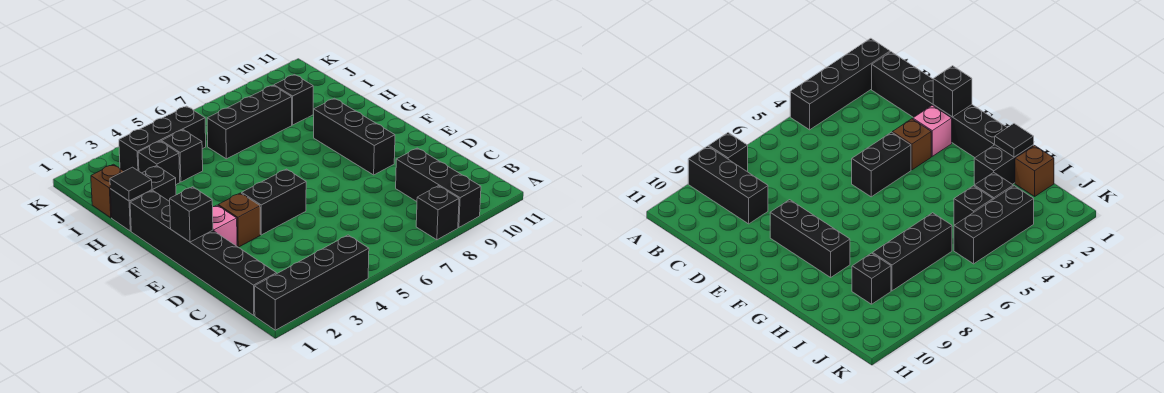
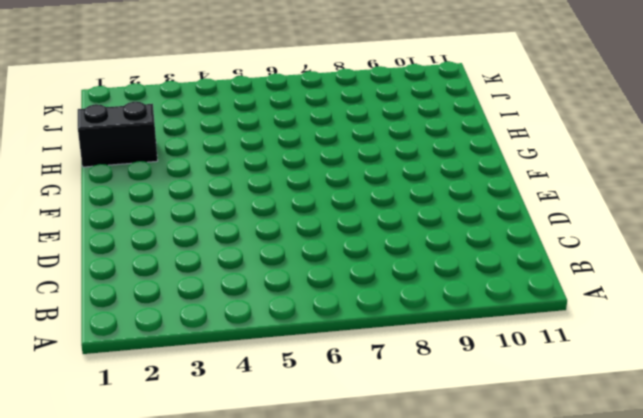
none -> black 1x4 brick [255,235,369,330]
none -> black 1x1 brick [416,186,459,240]
none -> black 1x3 brick [396,148,481,227]

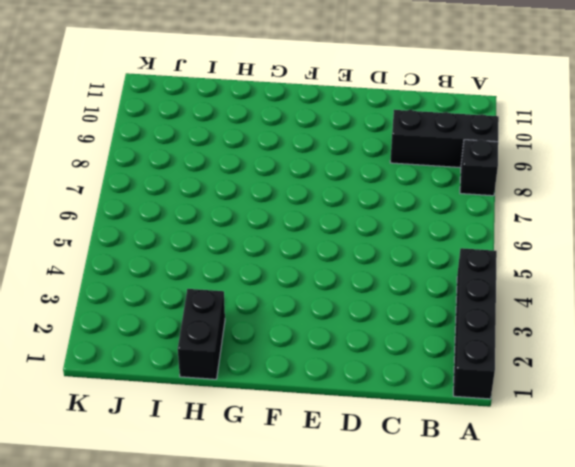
none -> black 1x6 brick [130,191,277,315]
none -> pink 1x1 brick [213,205,237,246]
none -> brown 1x1 brick [218,193,260,247]

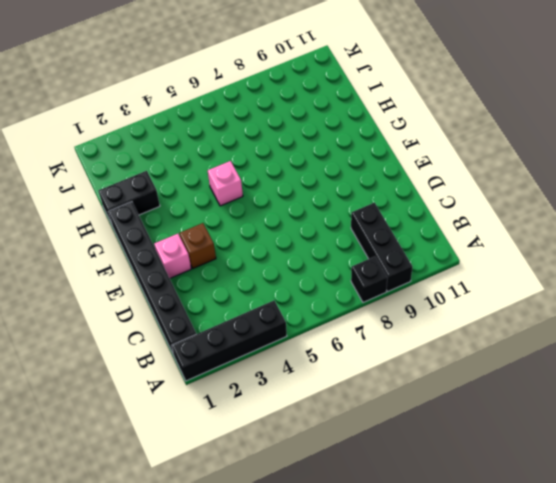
pink 1x1 brick [208,161,243,206] -> none
none -> black 1x2 brick [242,169,306,235]
none -> black 1x3 brick [314,98,395,175]
none -> brown 1x1 brick [91,164,124,218]

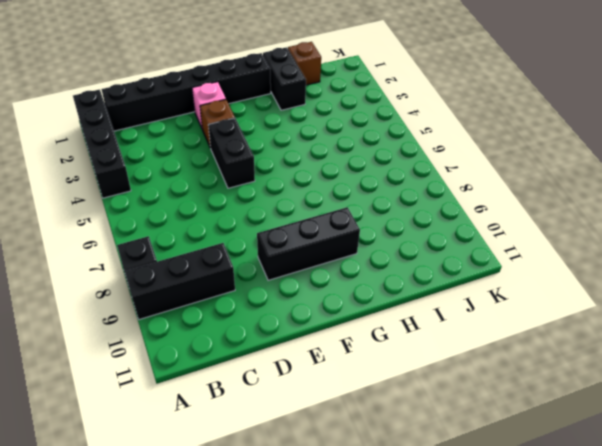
none -> black 1x1 brick [138,141,180,184]
none -> black 1x1 brick [161,130,203,182]
none -> black 1x3 brick [207,85,292,159]

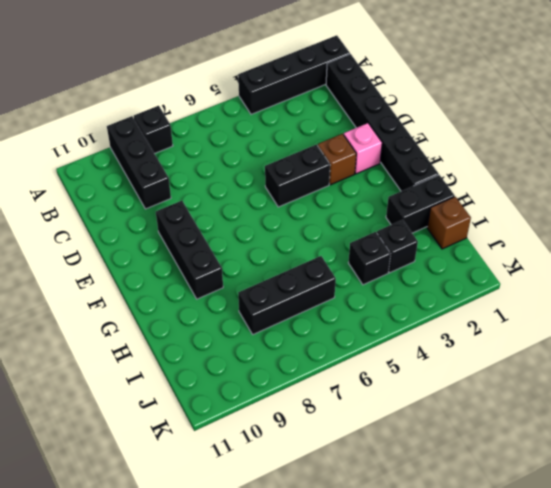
none -> black 1x1 brick [274,75,313,125]
none -> black 1x3 brick [119,106,206,171]
none -> black 1x1 brick [170,187,213,242]

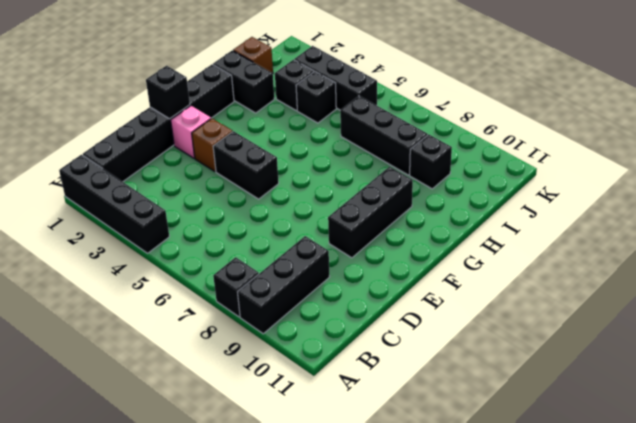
none -> black 1x1 tile [110,167,152,201]

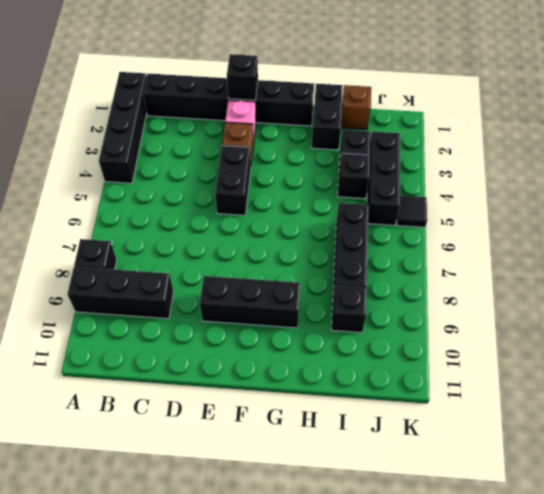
black 1x1 tile [397,196,427,227] -> black 1x1 tile moved to [110,167,152,201]

